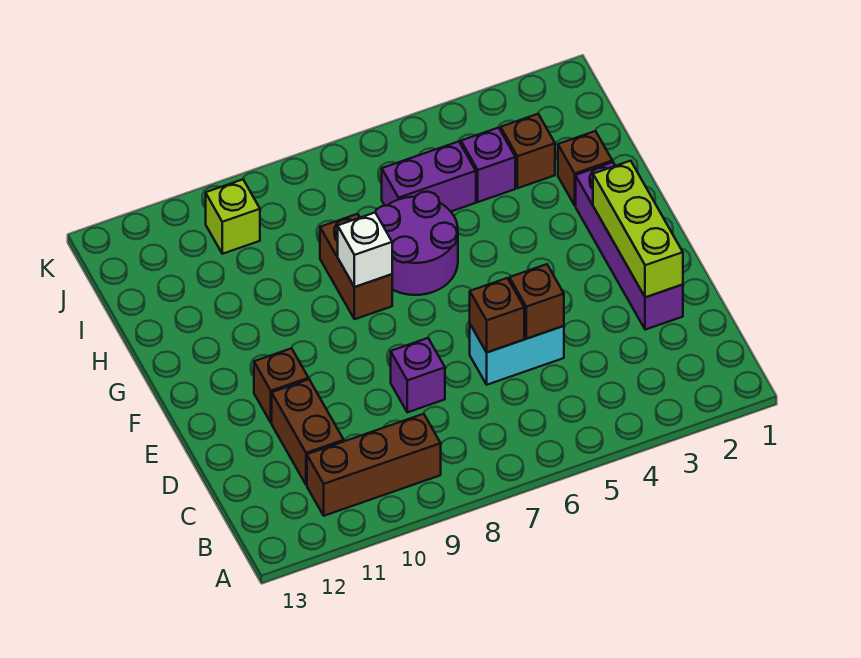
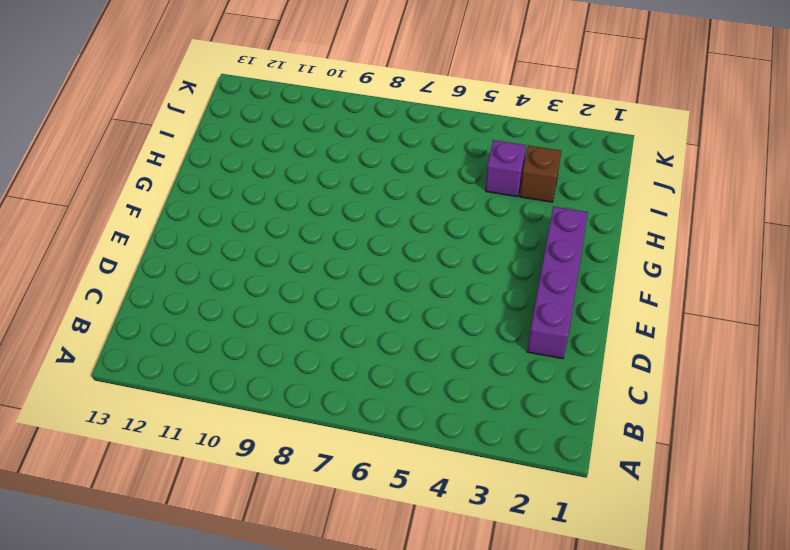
none -> brown 1x3 brick [307,414,441,516]
none -> brown 1x2 brick [272,380,344,485]
none -> cyan 1x2 brick [470,325,564,385]

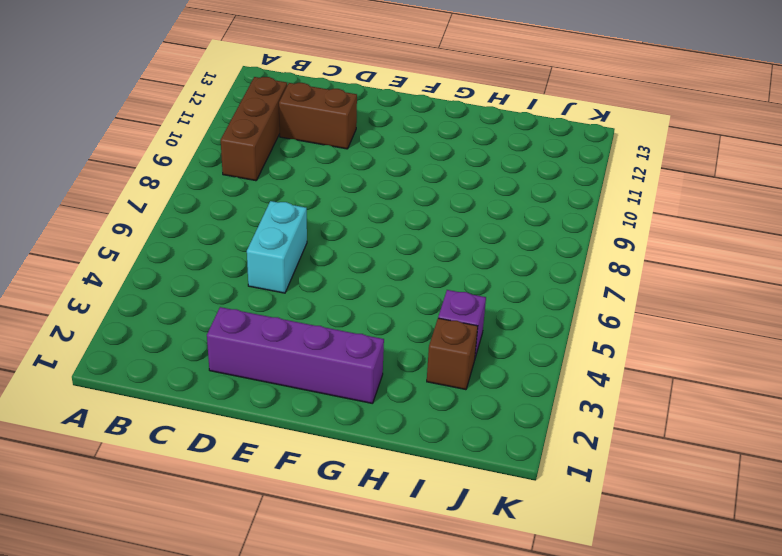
none -> purple 1x1 brick [391,338,445,412]
none -> brown 1x1 brick [254,348,309,423]
none -> purple 2x2 round brick [375,192,458,295]

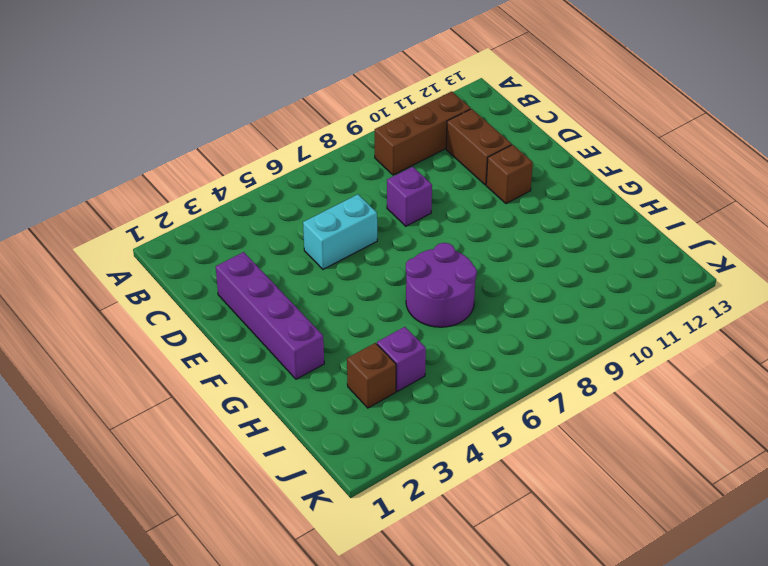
none -> brown 1x2 brick [320,214,392,319]
none -> brown 1x1 brick [558,131,612,205]
none -> purple 1x2 brick [382,141,476,211]

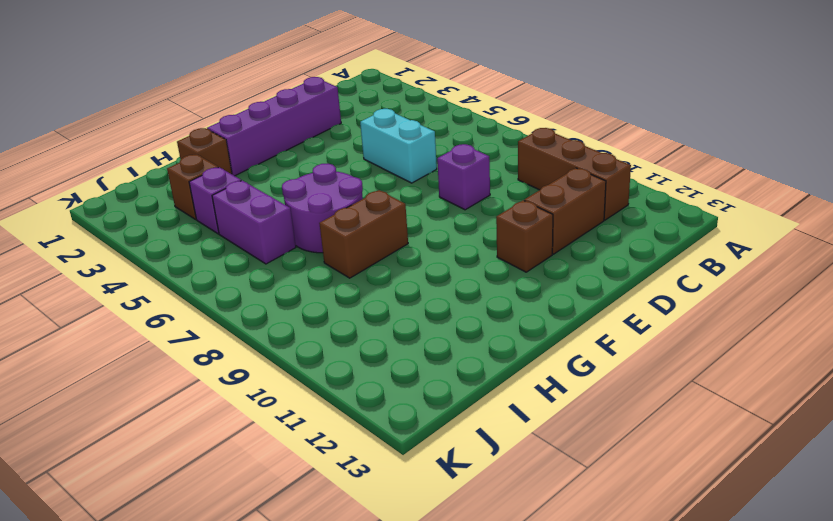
none -> lime 1x1 brick [206,180,260,254]
none -> lime 1x3 brick [593,161,683,297]
none -> brown 1x1 brick [509,264,564,339]

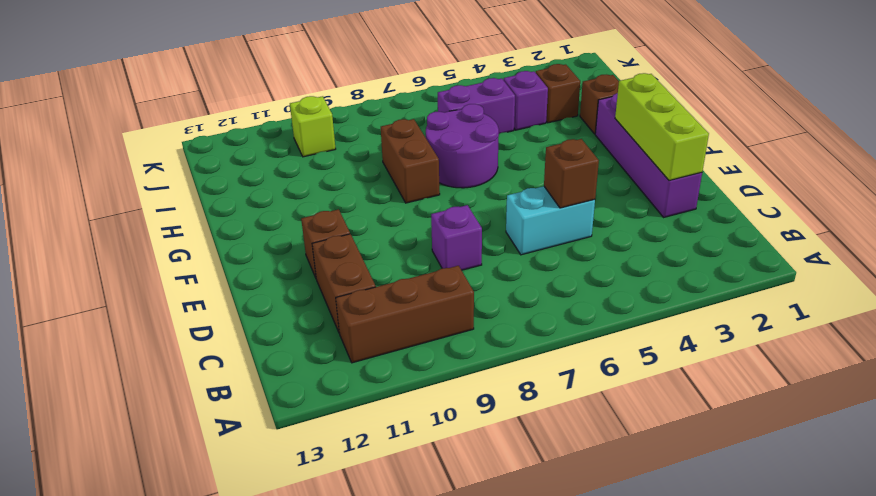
none -> brown 1x1 brick [470,278,524,352]
none -> white 1x1 brick [338,213,392,287]

